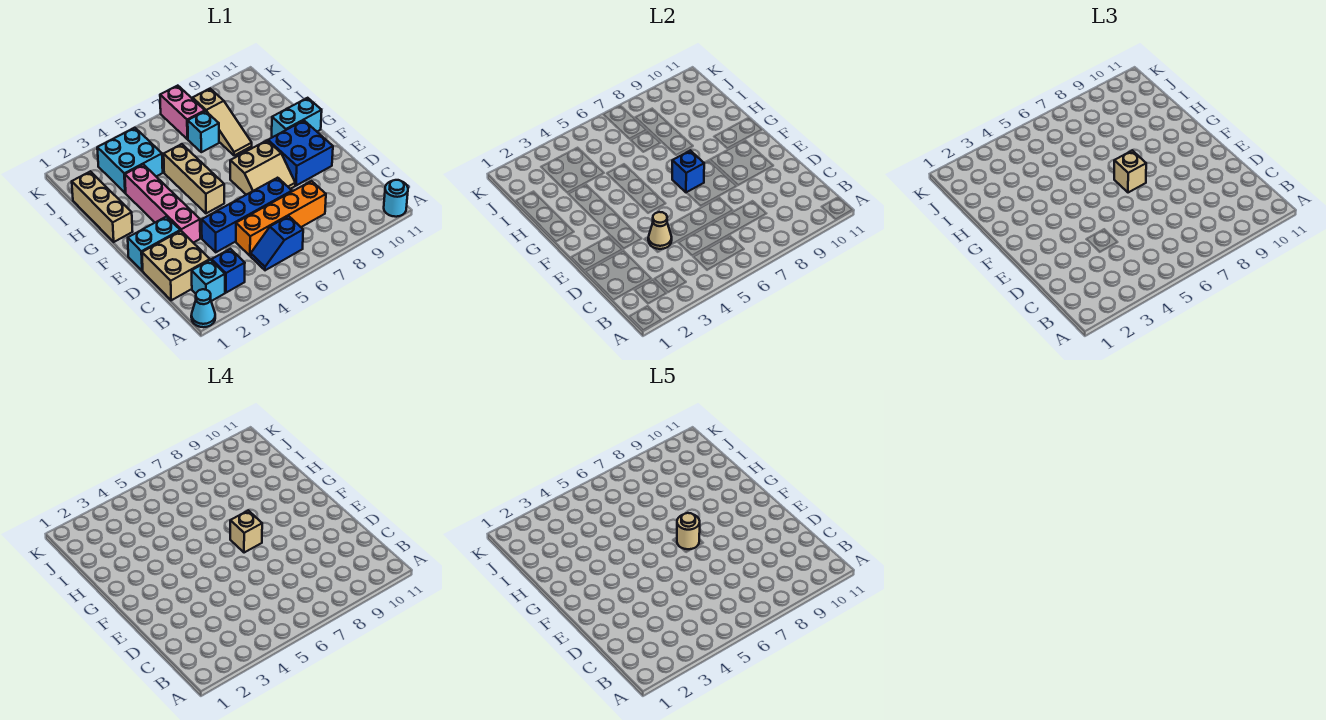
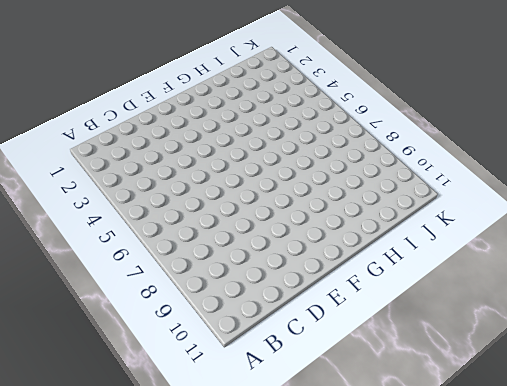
none -> cyan 1x1 cone [191,289,215,327]
none -> cyan 1x1 round brick [384,180,408,217]
none -> cyan 1x1 brick [192,260,225,301]

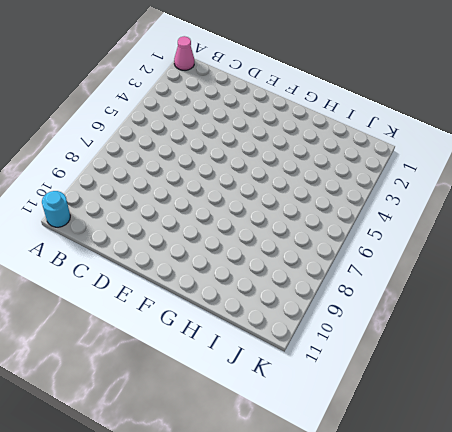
pink 1x1 cone [174,36,194,70] -> cyan 1x1 cone [191,289,215,327]
none -> cyan 1x1 brick [192,260,225,301]
none -> blue 1x1 brick [212,249,245,293]
none -> blue 1x2 slope [251,216,303,270]

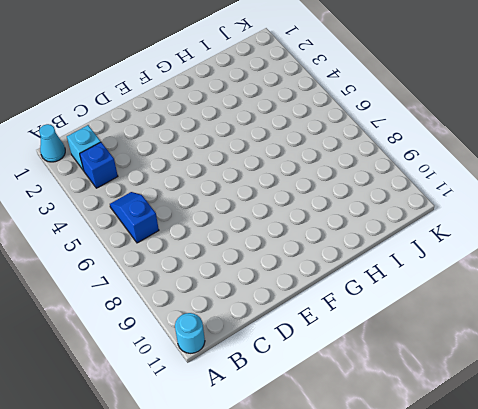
none -> tan 2x2 brick [142,231,210,300]
none -> orange 1x4 brick [236,181,326,256]
none -> blue 1x4 brick [202,178,292,252]

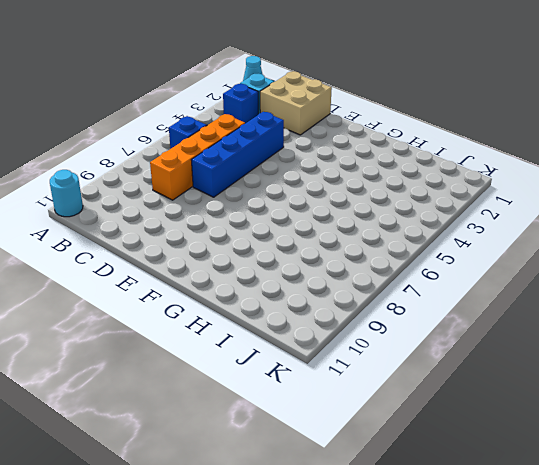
none -> cyan 1x2 brick [128,217,180,271]
none -> pink 1x4 brick [125,164,200,243]
none -> tan 2x2 slope [230,141,295,195]

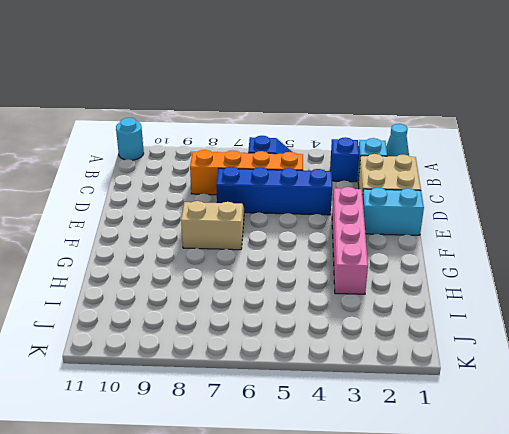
none -> blue 2x2 brick [268,121,333,186]
none -> tan 1x3 brick [164,144,224,213]
none -> tan 1x3 brick [72,171,133,242]

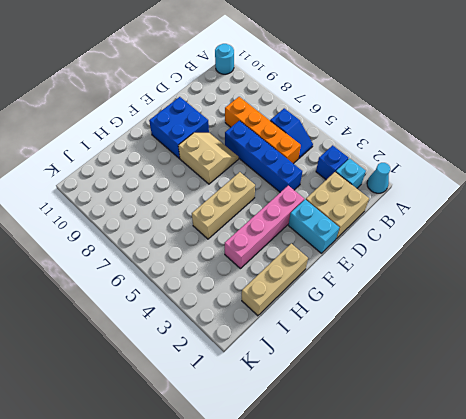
none -> cyan 1x2 brick [272,98,322,137]
none -> tan 1x3 slope [192,89,252,155]
none -> cyan 2x2 brick [97,128,163,193]

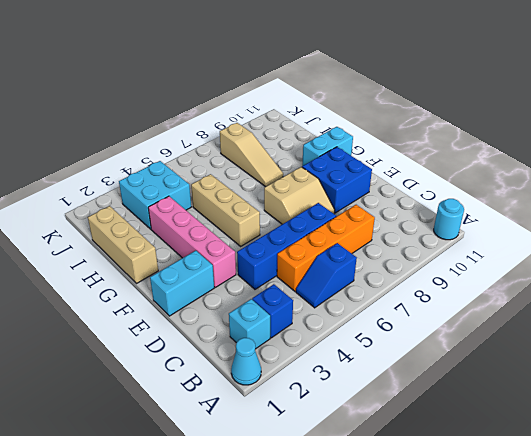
none -> tan 2x2 brick [142,231,210,300]
none -> cyan 1x1 brick [188,111,219,152]
none -> pink 1x2 brick [160,86,205,139]

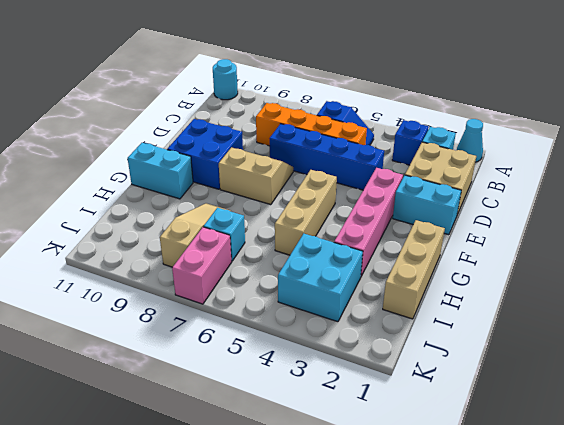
none -> tan 1x1 cone [648,212,672,249]
none -> blue 1x1 brick [672,150,704,193]
none -> tan 1x1 brick [1114,150,1146,193]

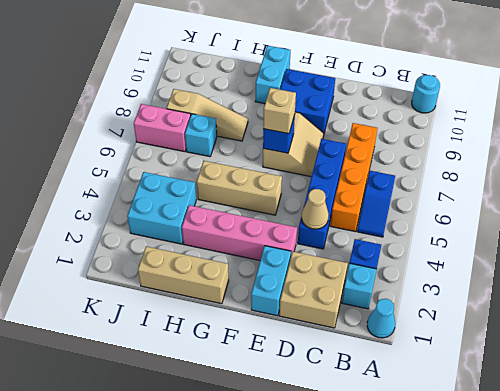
none -> tan 1x1 brick [230,510,262,553]
none -> tan 1x1 round brick [677,513,700,549]

